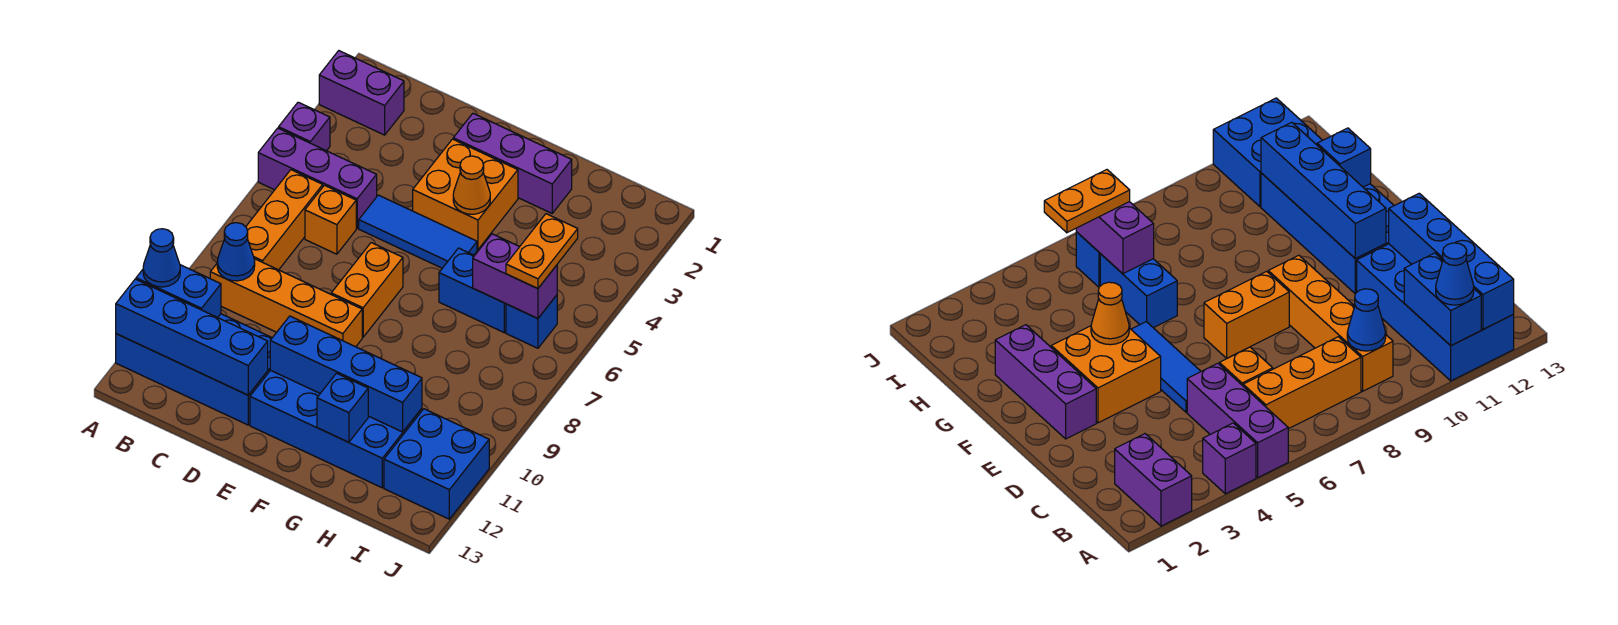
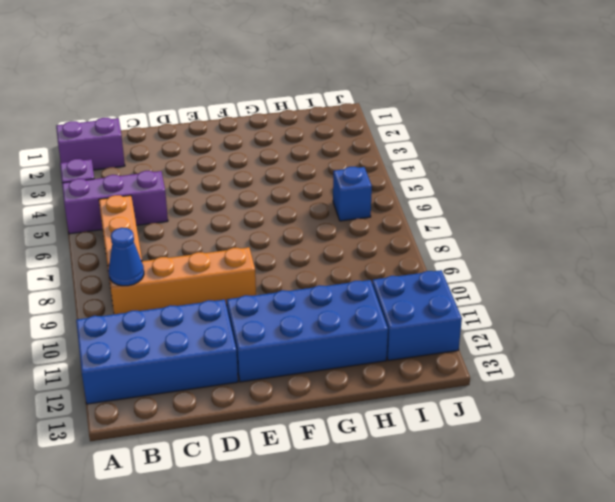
none -> orange 1x1 brick [305,185,356,254]
none -> blue 1x3 tile [359,195,477,268]
none -> purple 1x3 brick [453,114,572,213]

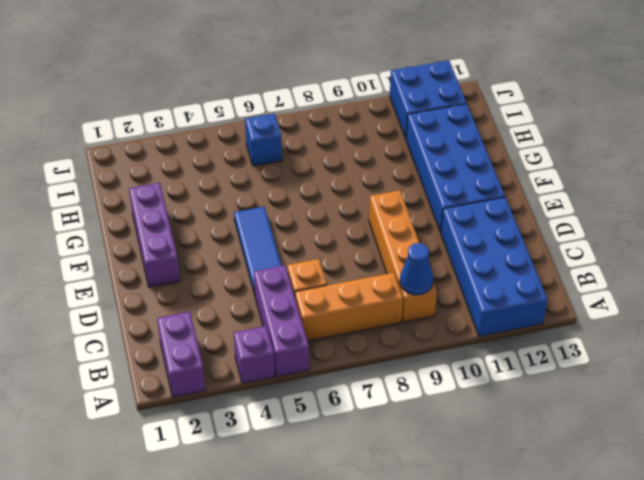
none -> orange 2x2 brick [413,139,518,249]
none -> orange 1x2 brick [331,243,403,337]
none -> blue 1x2 brick [439,248,506,333]

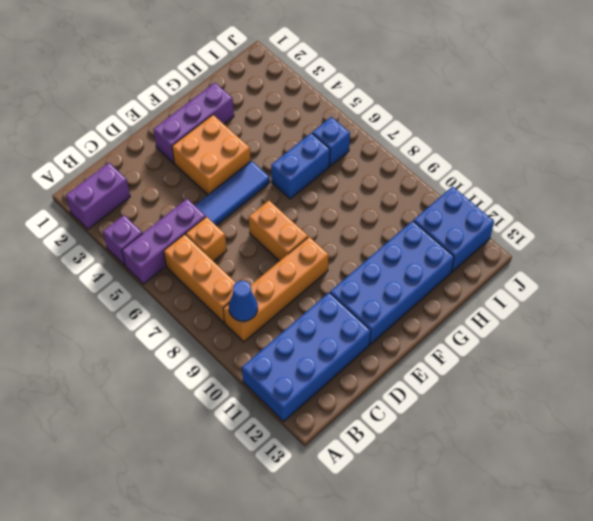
none -> blue 1x2 brick [136,265,221,318]
none -> blue 1x4 brick [116,279,268,395]
none -> blue 1x4 brick [270,316,422,432]

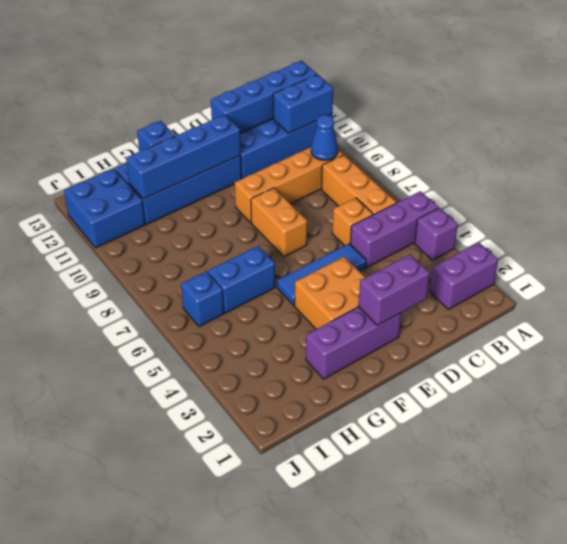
purple 1x2 brick [358,254,430,325] -> purple 1x2 brick moved to [473,234,557,319]
none -> orange 1x1 cone [453,156,490,214]
none -> blue 1x1 cone [143,229,180,287]
none -> orange 1x2 plate [506,214,578,289]

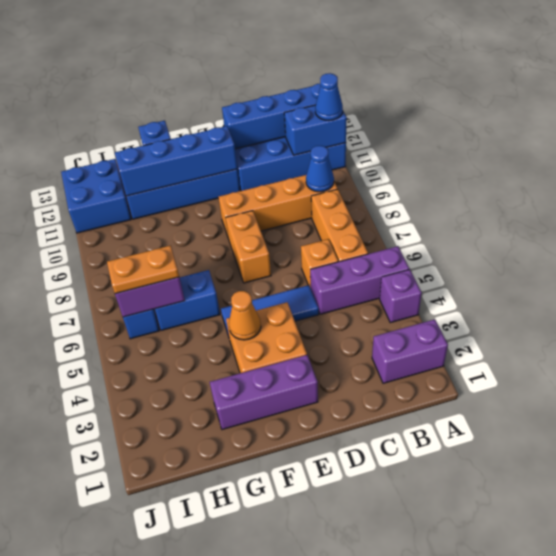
orange 1x2 plate [107,245,179,294] -> orange 1x2 plate turned to [506,214,578,289]

